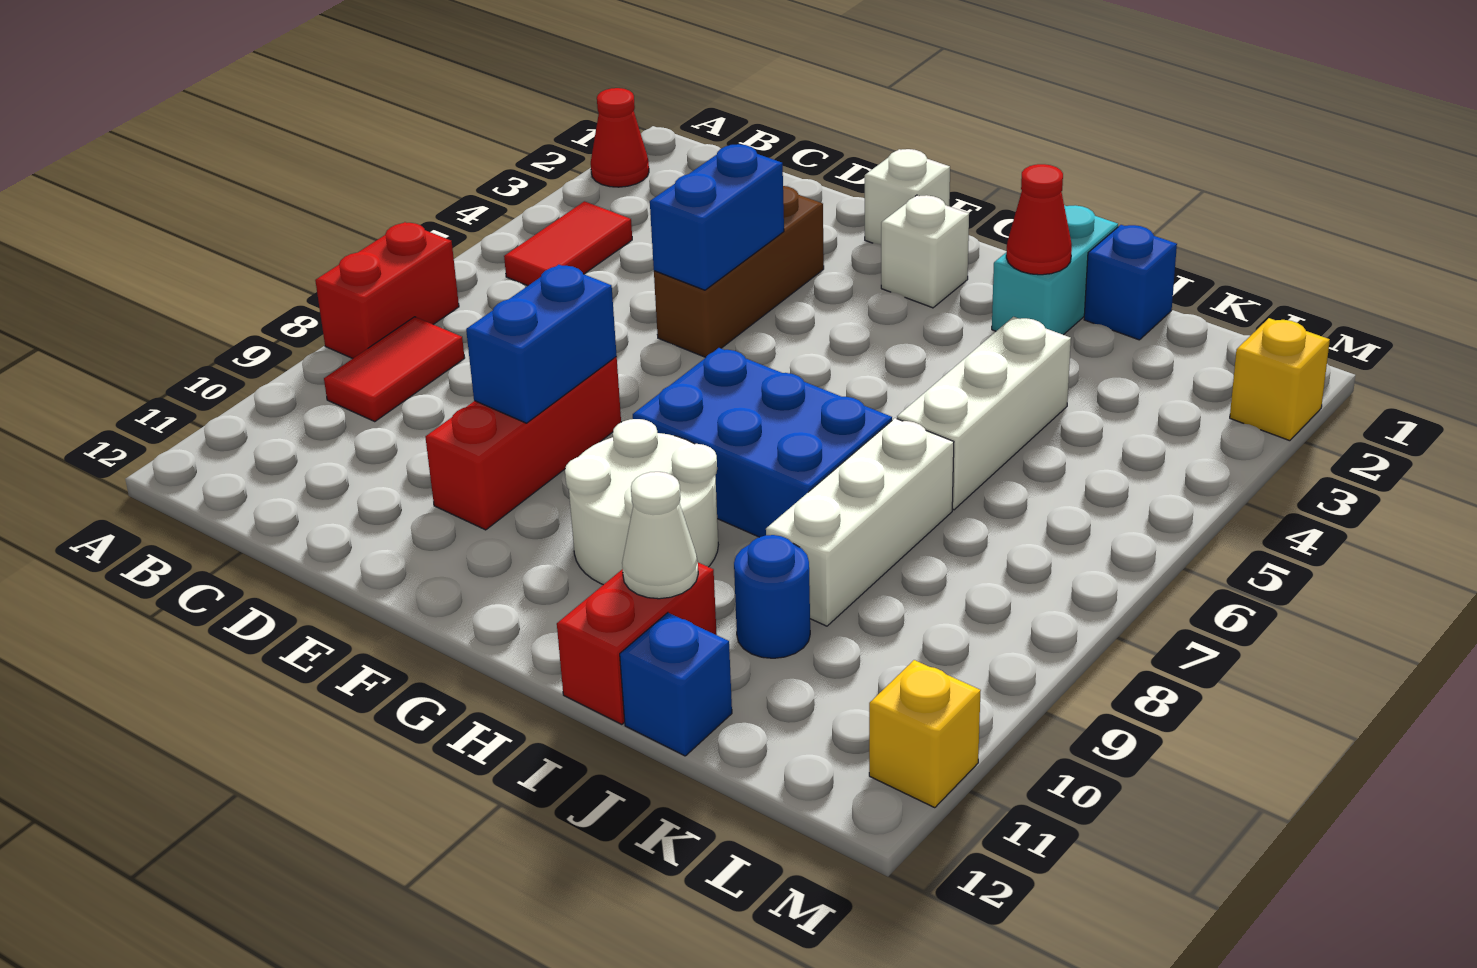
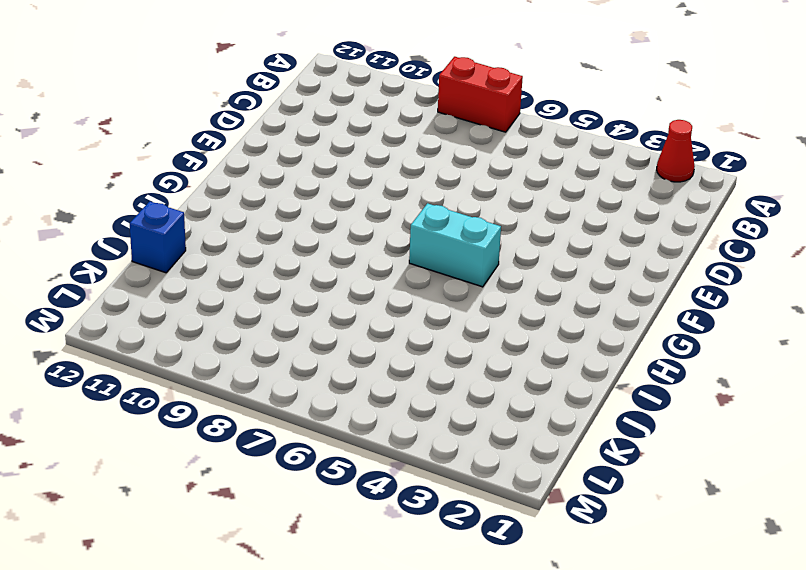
cyan 1x2 brick [409,203,501,287] -> cyan 1x2 brick moved to [992,205,1118,335]
none -> red 1x2 tile [504,201,632,286]
none -> red 1x2 tile [324,317,465,422]
none -> brown 1x3 brick [654,186,824,357]

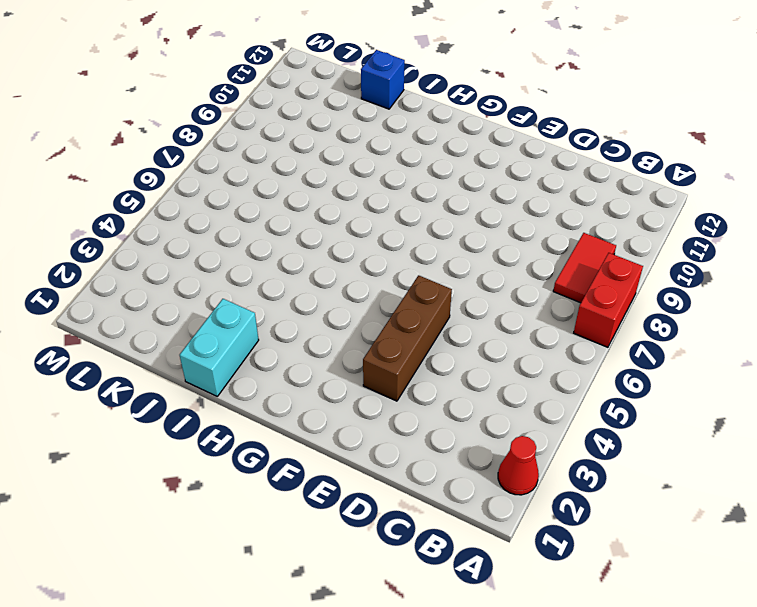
none -> red 1x2 tile [504,201,632,286]
none -> red 1x3 brick [425,357,621,530]
none -> white 1x1 brick [865,149,950,245]

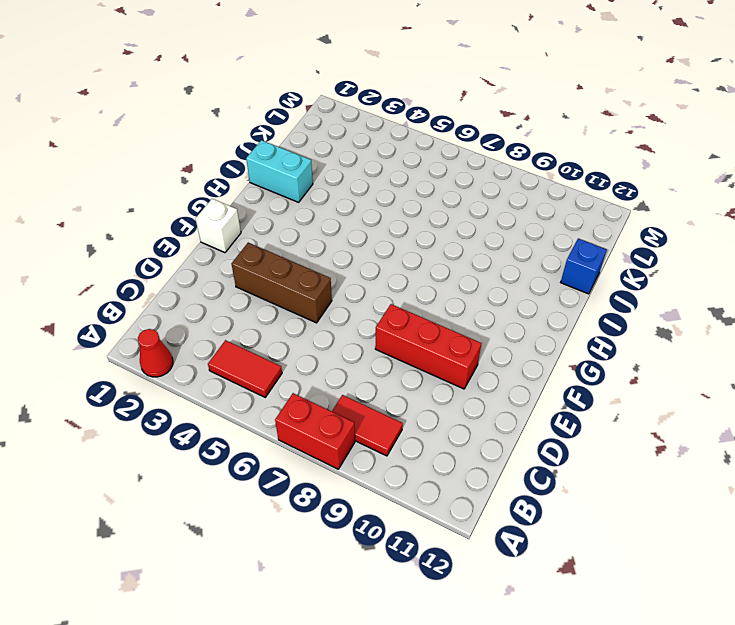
none -> white 1x1 brick [881,195,969,308]
none -> blue 2x3 brick [633,348,892,537]
none -> white 2x2 round brick [565,419,718,585]

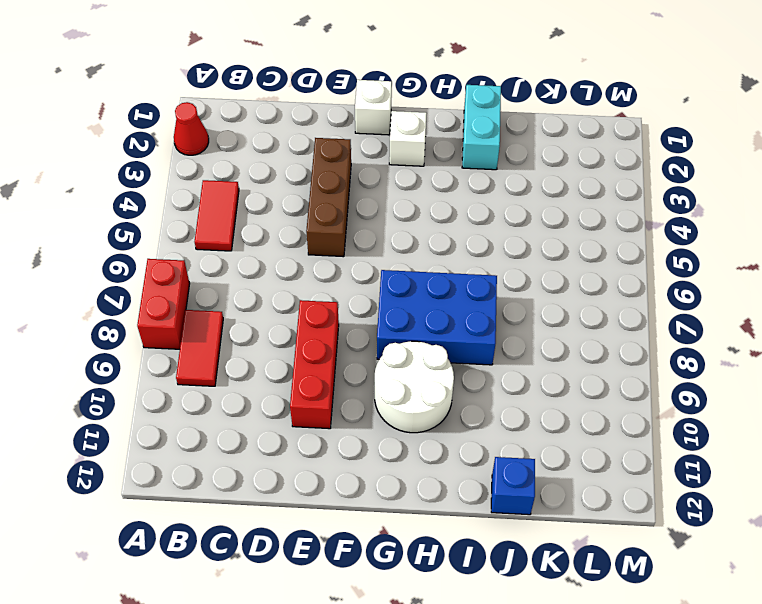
none -> red 1x2 brick [557,563,717,724]
none -> blue 1x1 brick [1084,225,1177,340]
none -> white 1x3 brick [897,317,1071,510]

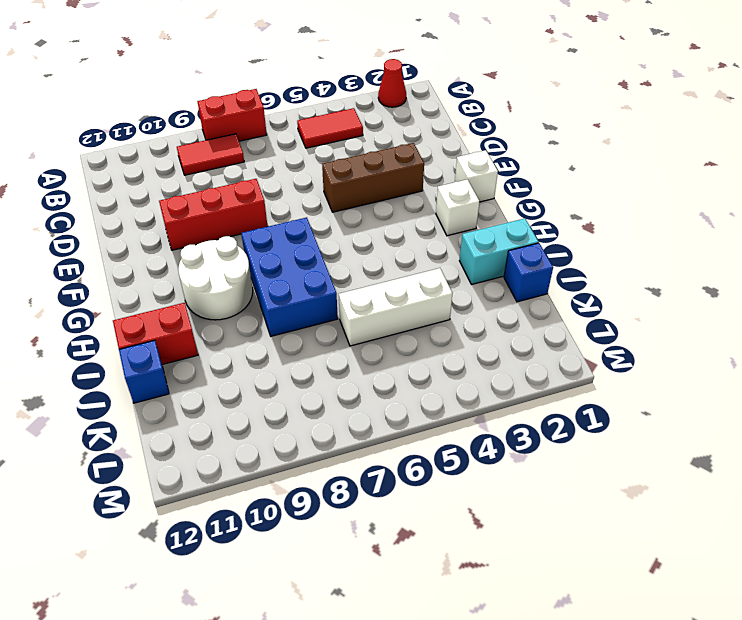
none -> white 1x3 brick [766,418,954,626]
none -> blue 1x1 round brick [734,535,810,658]
none -> yellow 1x1 brick [1230,318,1330,441]

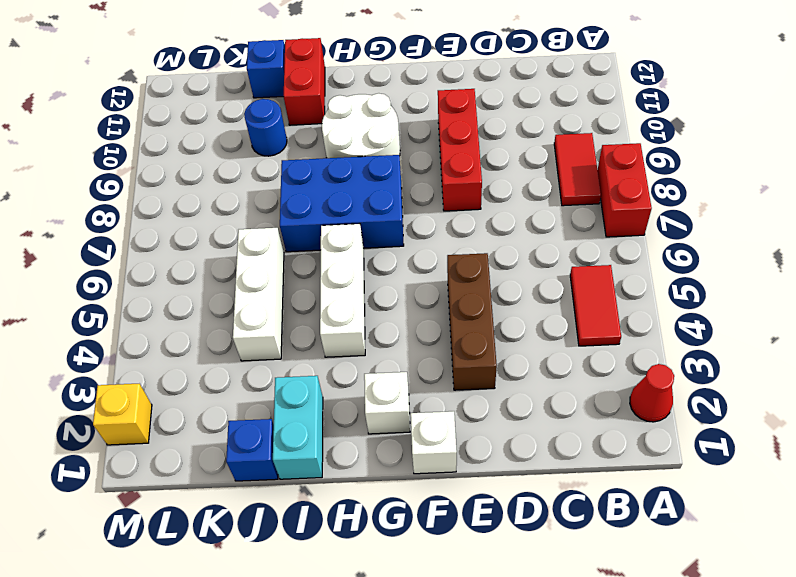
white 1x3 brick [320,224,365,357] -> white 1x3 brick moved to [766,418,954,626]
none -> yellow 1x1 brick [869,660,981,808]
none -> blue 1x2 brick [650,144,784,290]
none -> blue 1x2 brick [466,265,617,423]

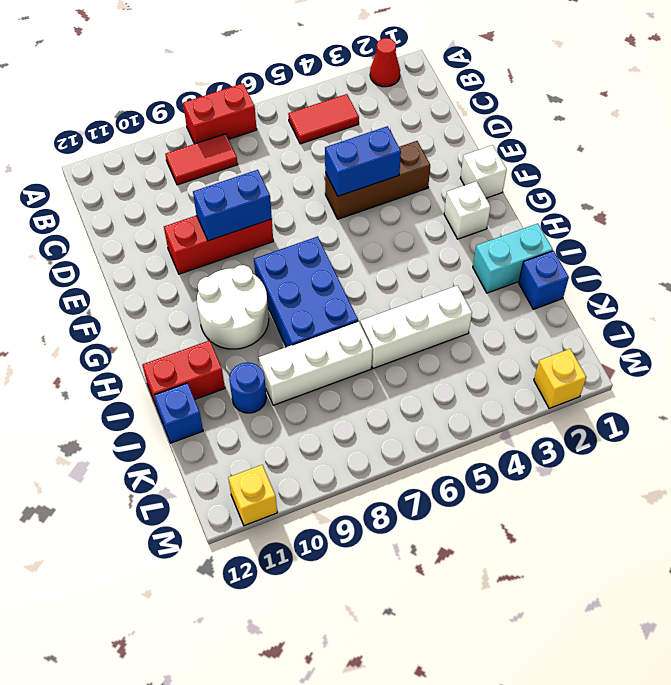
none -> red 1x1 cone [1006,164,1072,275]
none -> white 1x1 cone [622,472,698,599]

